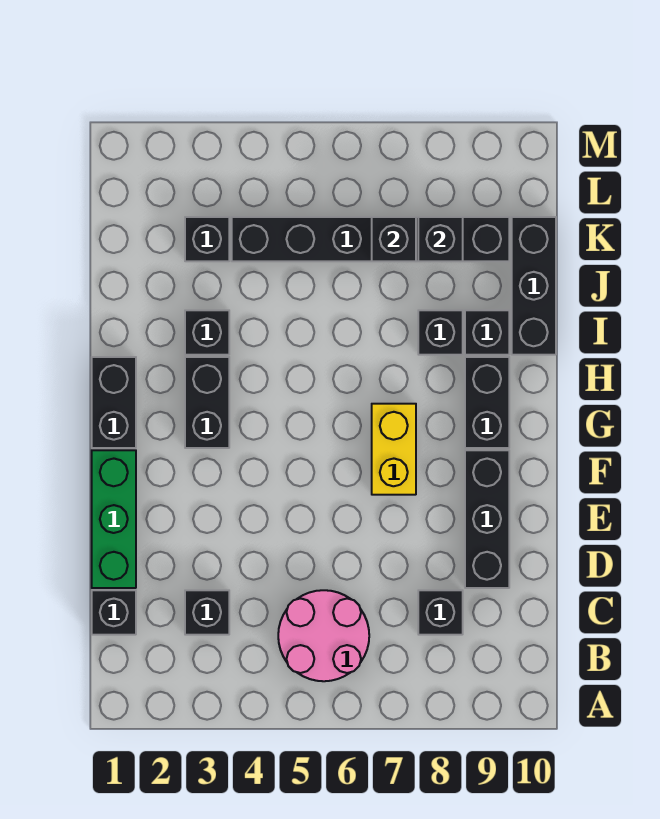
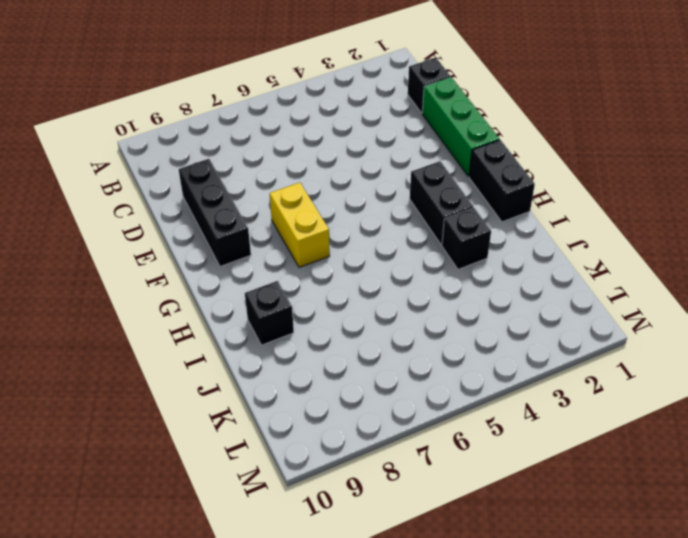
none -> pink 2x2 round brick [278,590,369,681]
none -> black 1x1 brick [185,590,229,635]
none -> black 1x1 brick [418,590,463,635]

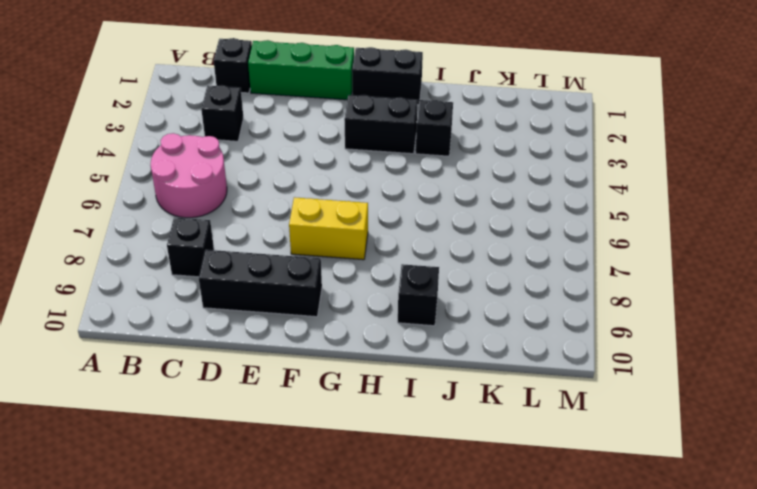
none -> black 1x2 brick [465,357,509,448]
none -> black 1x1 brick [418,310,463,355]
none -> black 1x3 brick [512,217,556,355]

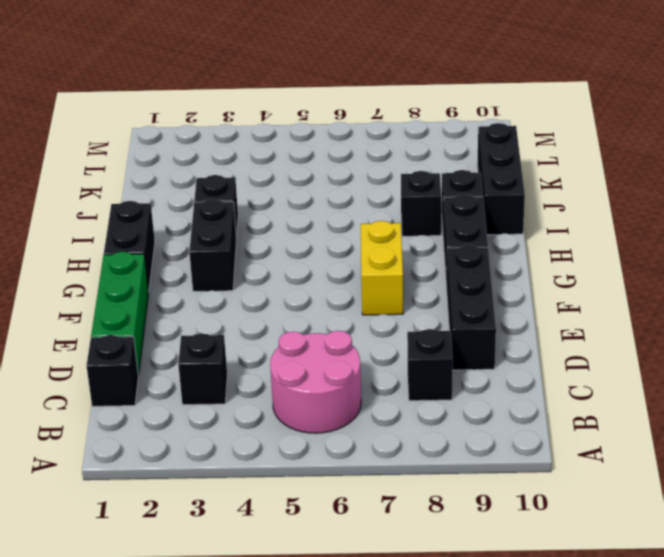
none -> black 1x1 brick [185,217,229,261]
none -> black 1x6 brick [232,217,509,261]
none -> black 1x1 brick [372,217,416,261]

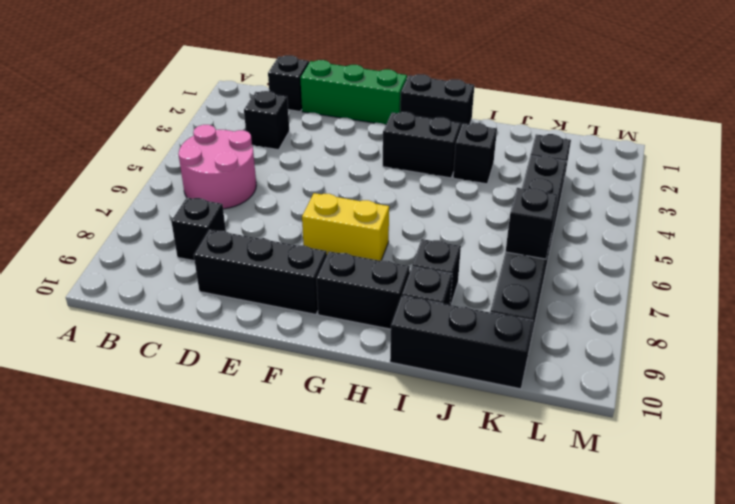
none -> black 1x1 brick [418,217,463,261]

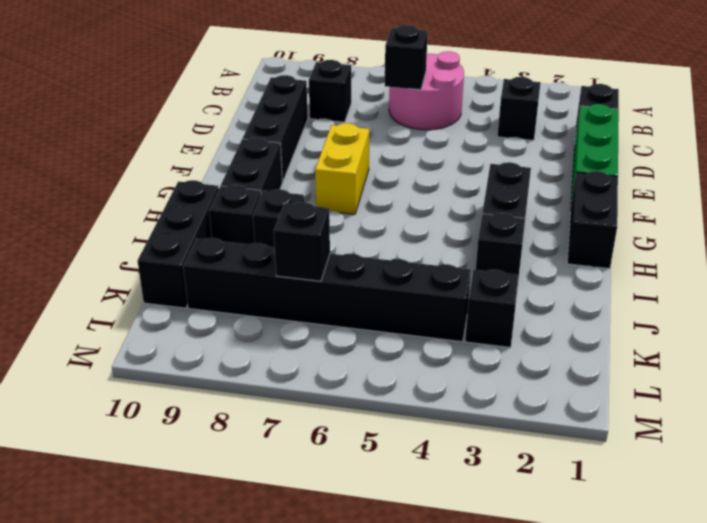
black 1x1 brick [385,25,428,90] -> black 1x1 brick moved to [418,217,463,261]

